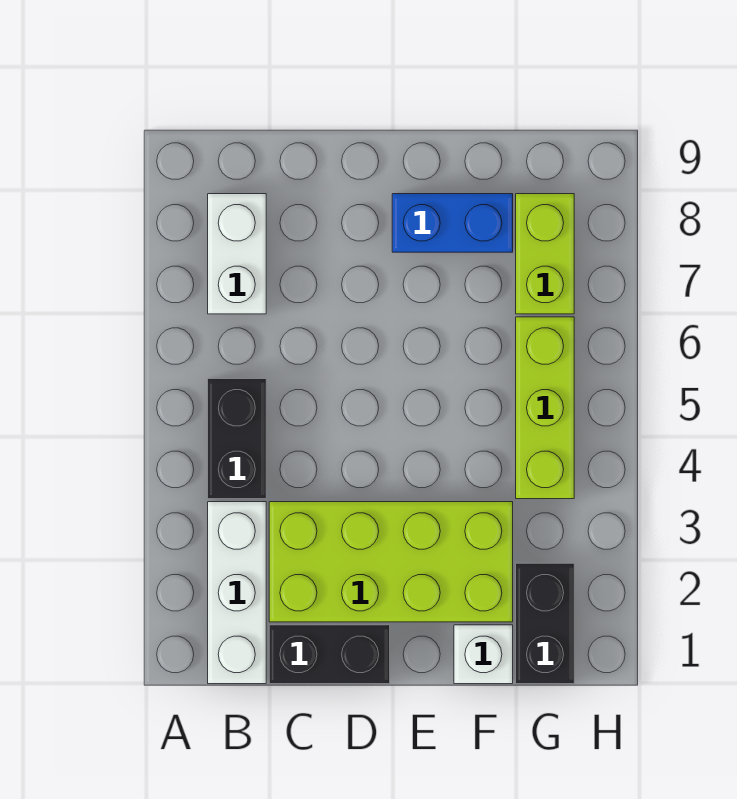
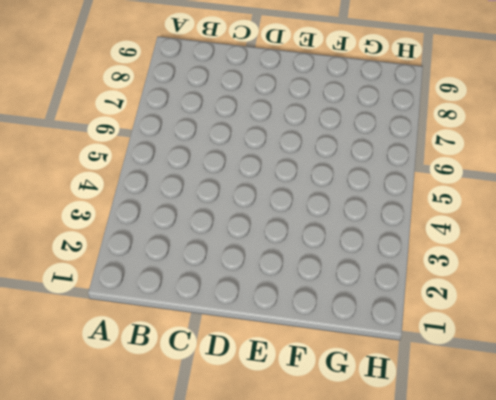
none -> white 1x3 brick [208,502,266,684]
none -> black 1x2 brick [208,379,266,499]

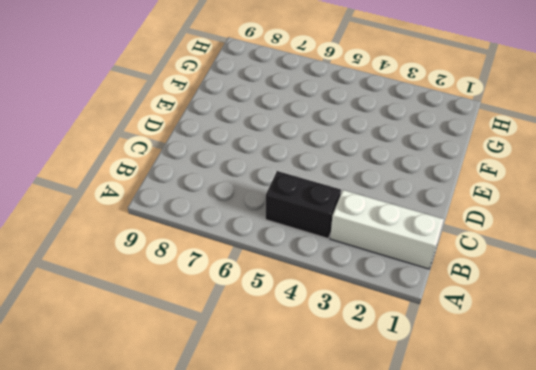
none -> white 1x2 brick [208,194,266,314]
none -> black 1x2 brick [269,625,390,684]

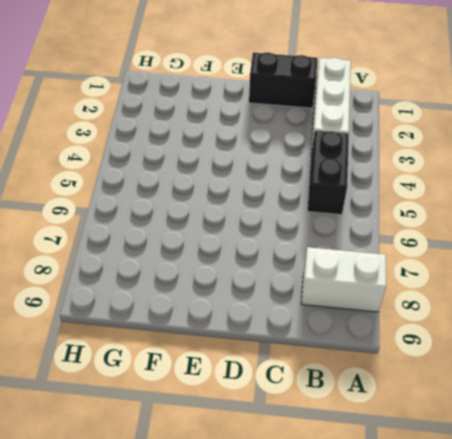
white 1x2 brick [301,247,386,312] -> white 1x2 brick turned to [208,194,266,314]
none -> lime 2x4 brick [269,502,513,622]
none -> blue 1x2 brick [392,194,513,252]

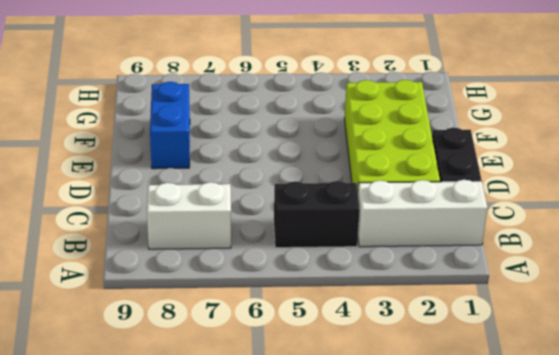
none -> white 1x1 brick [454,625,513,684]
none -> black 1x2 brick [516,563,574,684]

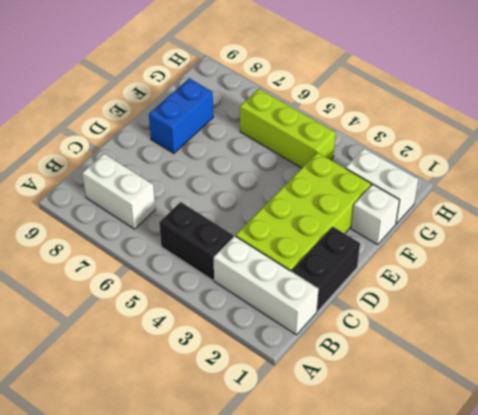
white 1x2 brick [346,148,418,224] -> black 1x2 brick [516,563,574,684]
none -> lime 1x2 brick [516,194,574,314]

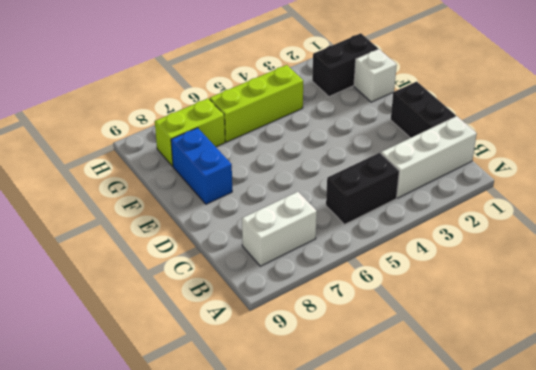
none -> lime 2x4 brick [269,502,513,622]

